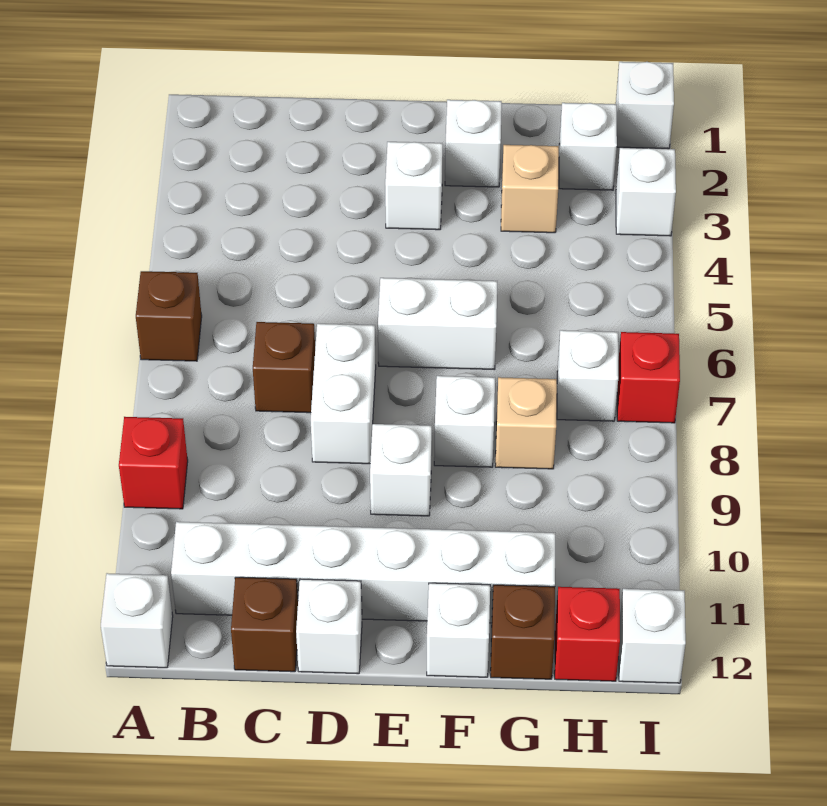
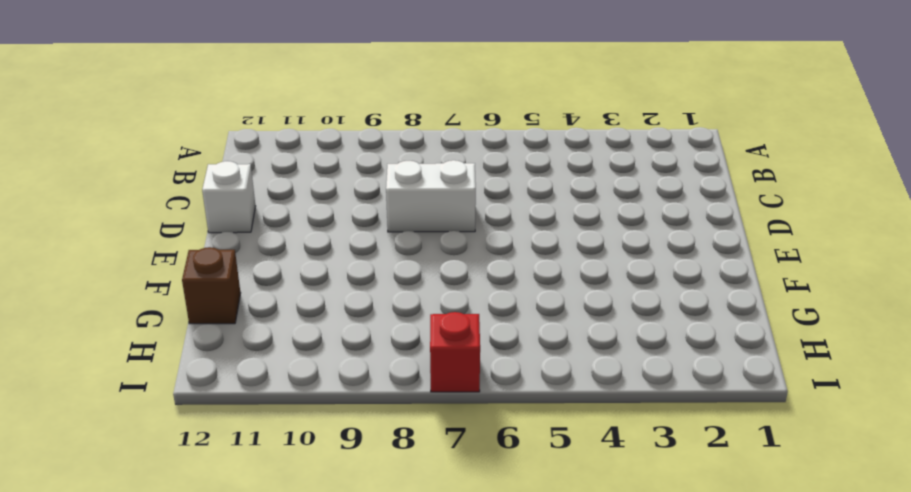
none -> brown 1x1 brick [136,271,202,361]
none -> red 1x1 brick [119,417,188,509]
none -> white 1x1 brick [101,573,173,668]

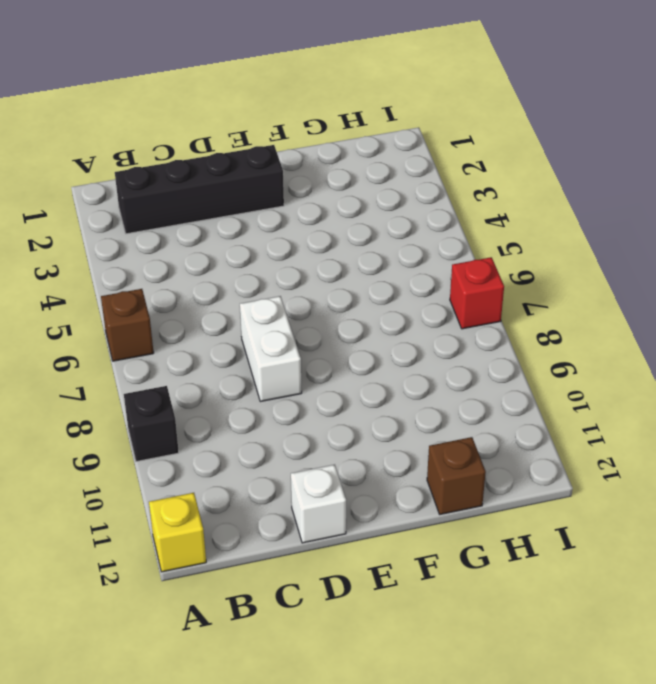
black 1x1 brick [124,386,179,461] -> red 1x1 brick [119,417,188,509]
yellow 1x1 brick [149,493,206,572] -> white 1x1 brick [101,573,173,668]
black 1x4 brick [115,145,284,234] -> none
none -> white 1x6 brick [171,522,555,623]
none -> brown 1x1 brick [253,322,315,413]
none -> brown 1x1 brick [231,577,298,672]

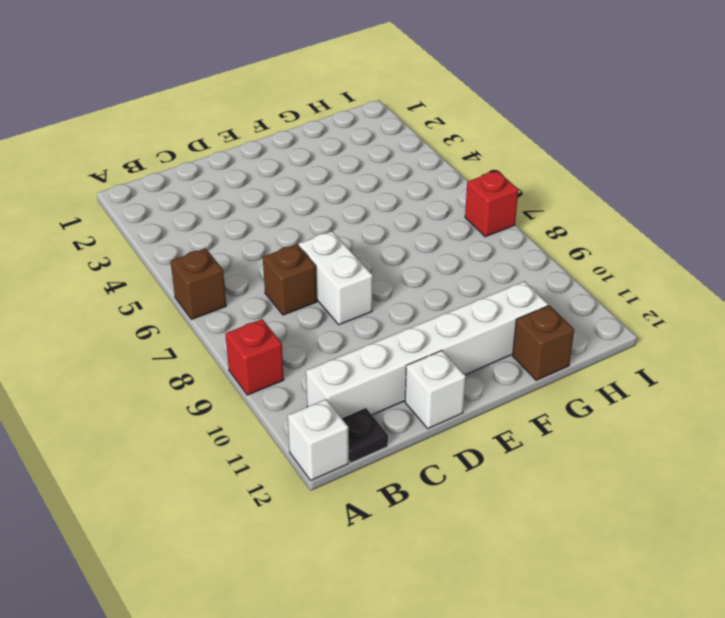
black 1x1 plate [342,408,388,463] -> none
none -> brown 1x1 brick [231,577,298,672]
none -> white 1x1 brick [385,142,443,230]
none -> white 1x2 brick [378,278,497,370]

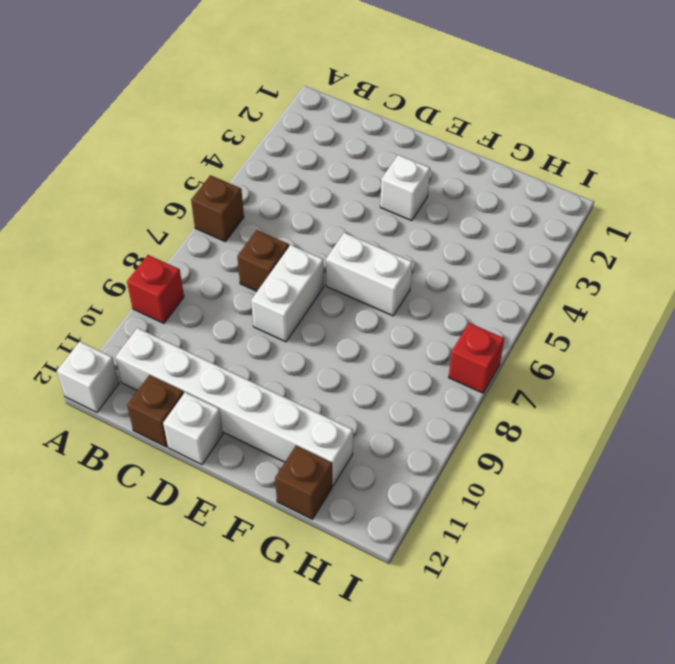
none -> white 1x1 brick [370,424,432,516]
none -> white 1x1 brick [445,100,502,187]
none -> white 1x1 brick [434,376,495,467]

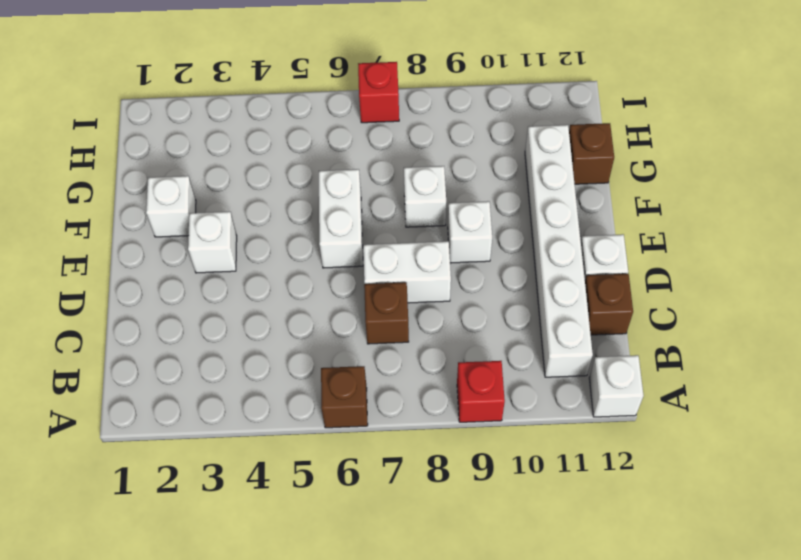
none -> white 1x1 brick [427,583,490,677]
none -> tan 1x1 brick [501,145,559,233]
none -> tan 1x1 brick [495,377,557,469]

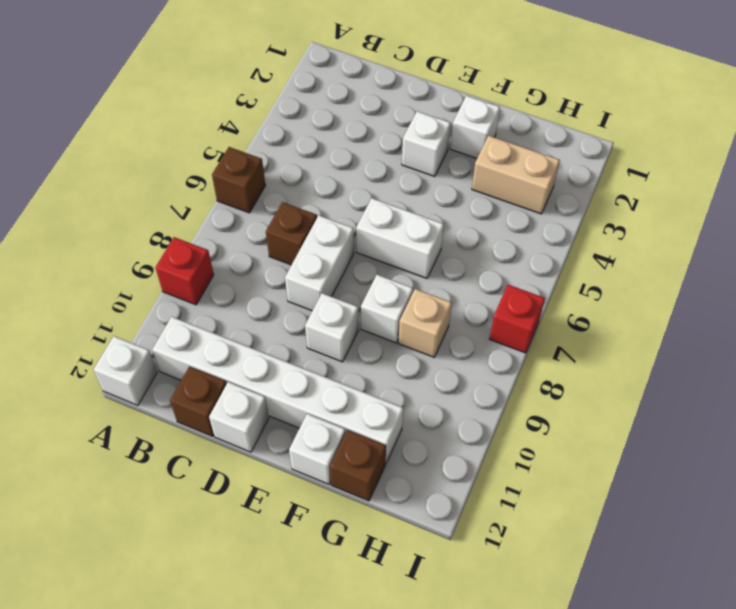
tan 1x2 brick [472,136,560,214] -> tan 1x1 brick [501,145,559,233]
none -> white 1x1 brick [559,103,617,190]
none -> white 1x1 brick [557,330,618,421]
none -> red 1x1 brick [555,587,620,681]

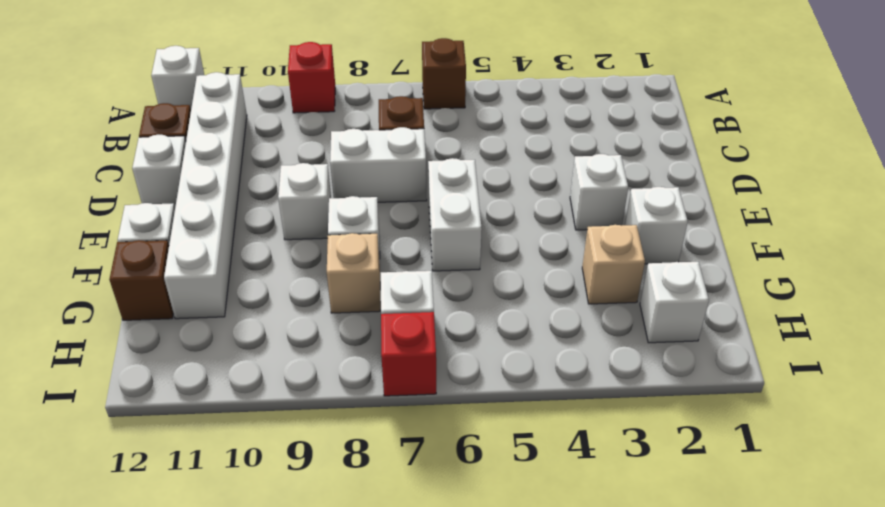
none -> red 1x1 brick [555,587,620,681]
none -> white 1x1 brick [616,62,674,149]
none -> white 1x1 brick [616,148,676,236]

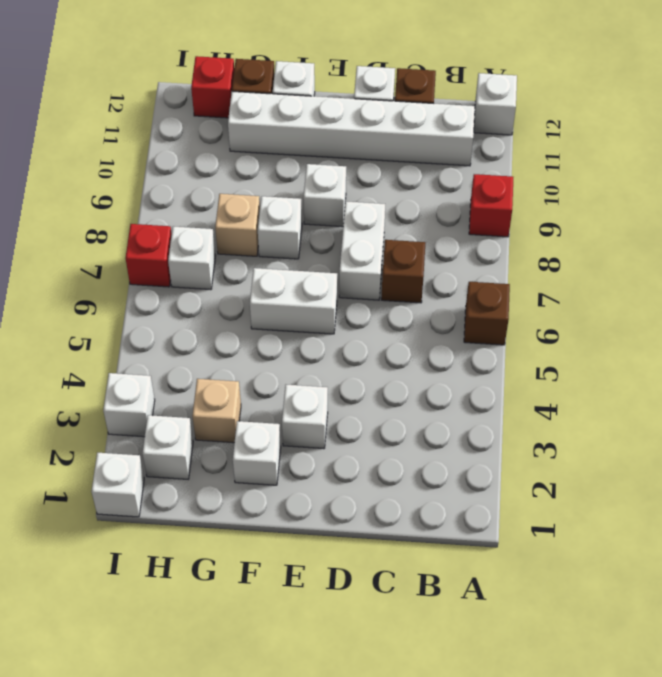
none -> white 1x1 brick [619,589,686,683]

